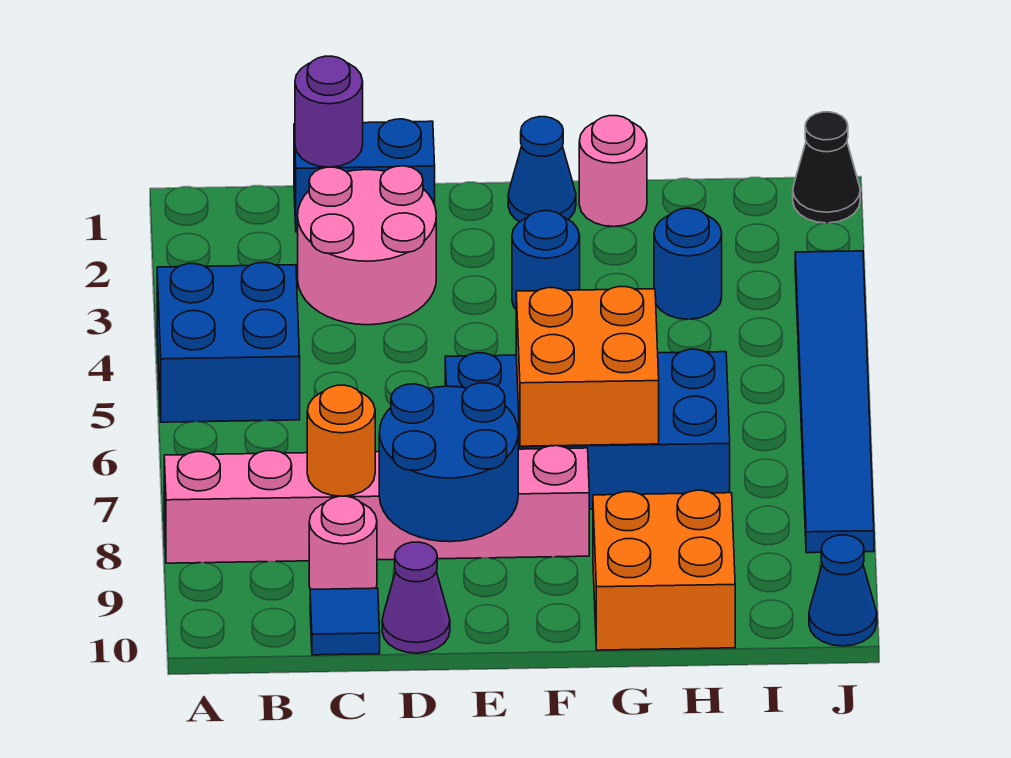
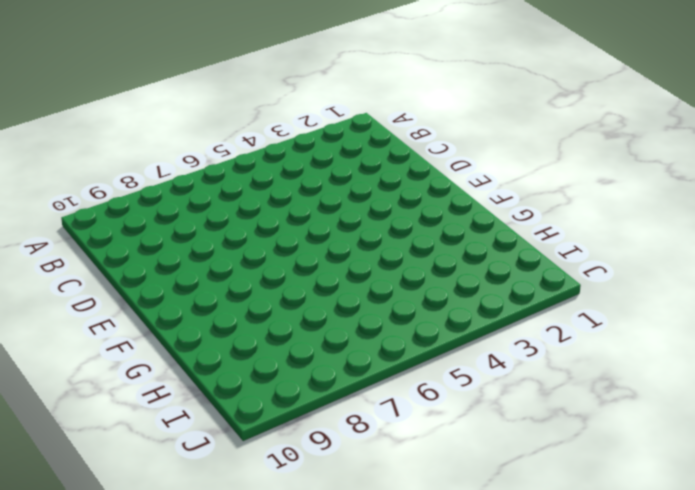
none -> blue 2x2 brick [157,262,300,422]
none -> pink 1x6 brick [164,446,589,563]
none -> blue 1x2 brick [294,119,435,232]

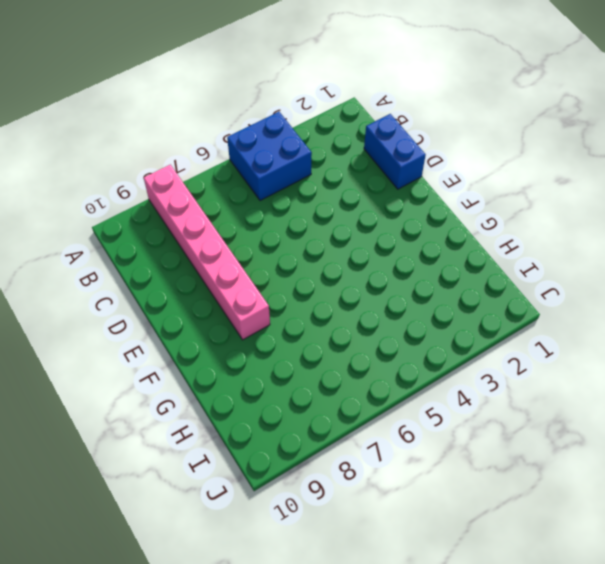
none -> pink 2x2 round brick [298,166,436,325]
none -> pink 1x1 round brick [309,496,377,590]
none -> blue 1x1 tile [310,588,380,655]

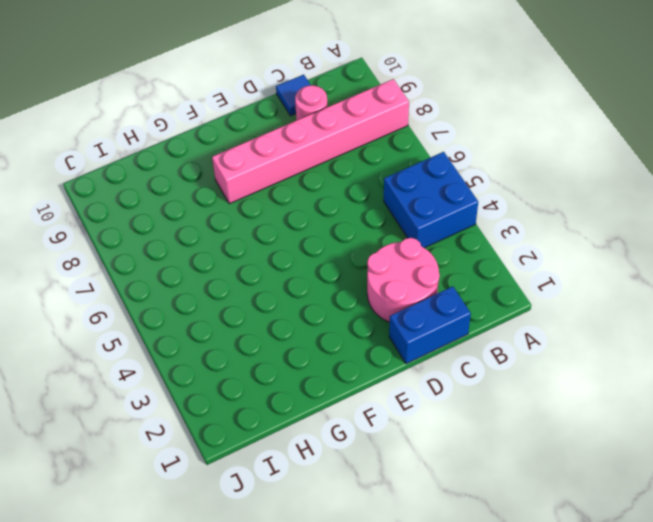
none -> purple 1x1 cone [382,542,450,653]
none -> blue 2x4 brick [445,349,730,509]
none -> blue 1x1 cone [508,117,576,222]

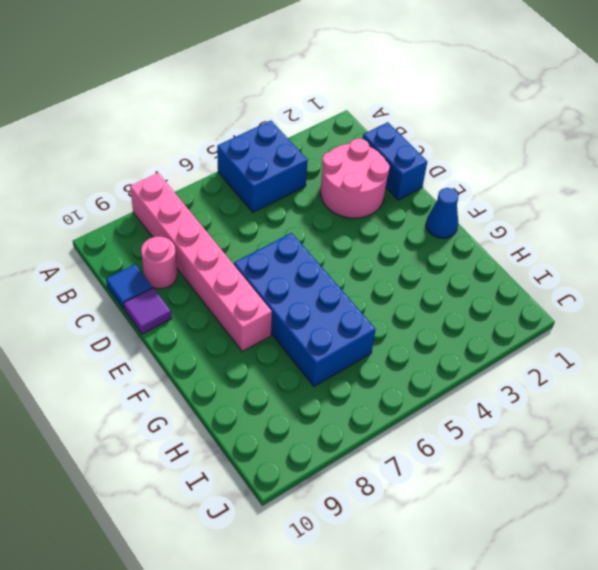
purple 1x1 tile [124,288,172,334] -> purple 1x1 cone [382,542,450,653]
none -> blue 1x1 round brick [512,211,580,309]
none -> pink 1x1 round brick [579,116,647,227]
none -> orange 2x2 brick [593,490,735,650]

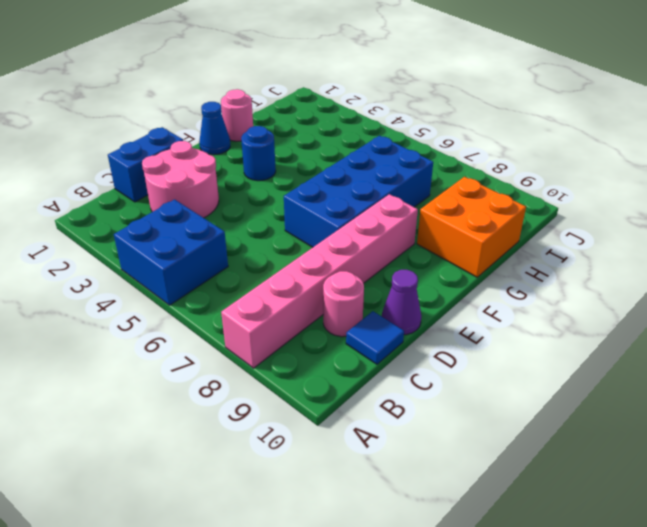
none -> blue 1x1 round brick [654,208,722,319]
none -> black 1x1 cone [793,112,860,223]
none -> blue 1x6 tile [795,251,874,553]

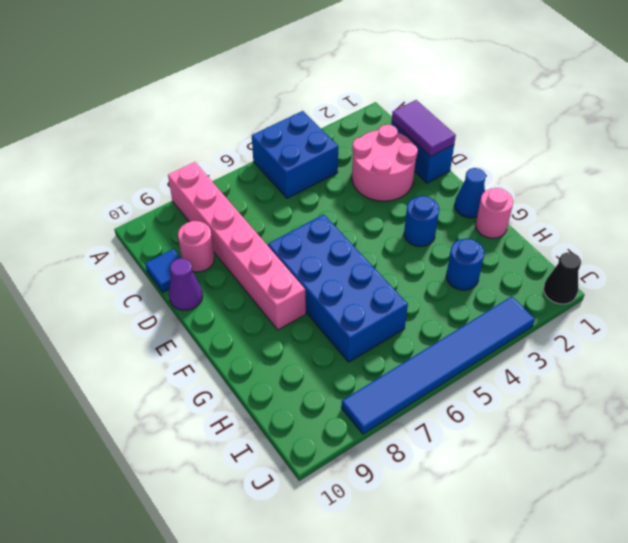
purple 1x2 tile [392,100,456,156] -> purple 1x1 round brick [295,56,363,167]
none -> orange 2x2 brick [593,490,735,650]
none -> blue 1x1 cone [809,535,877,646]
none -> orange 1x1 round brick [307,385,375,496]

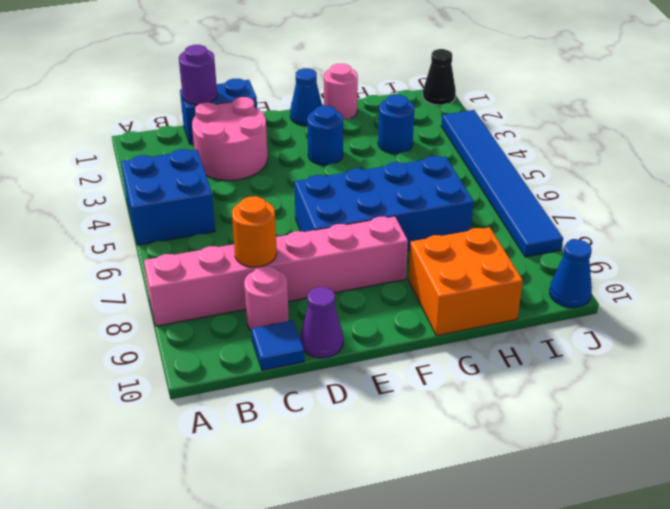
none -> blue 2x2 round brick [379,383,518,542]
none -> orange 2x2 brick [516,287,659,446]

